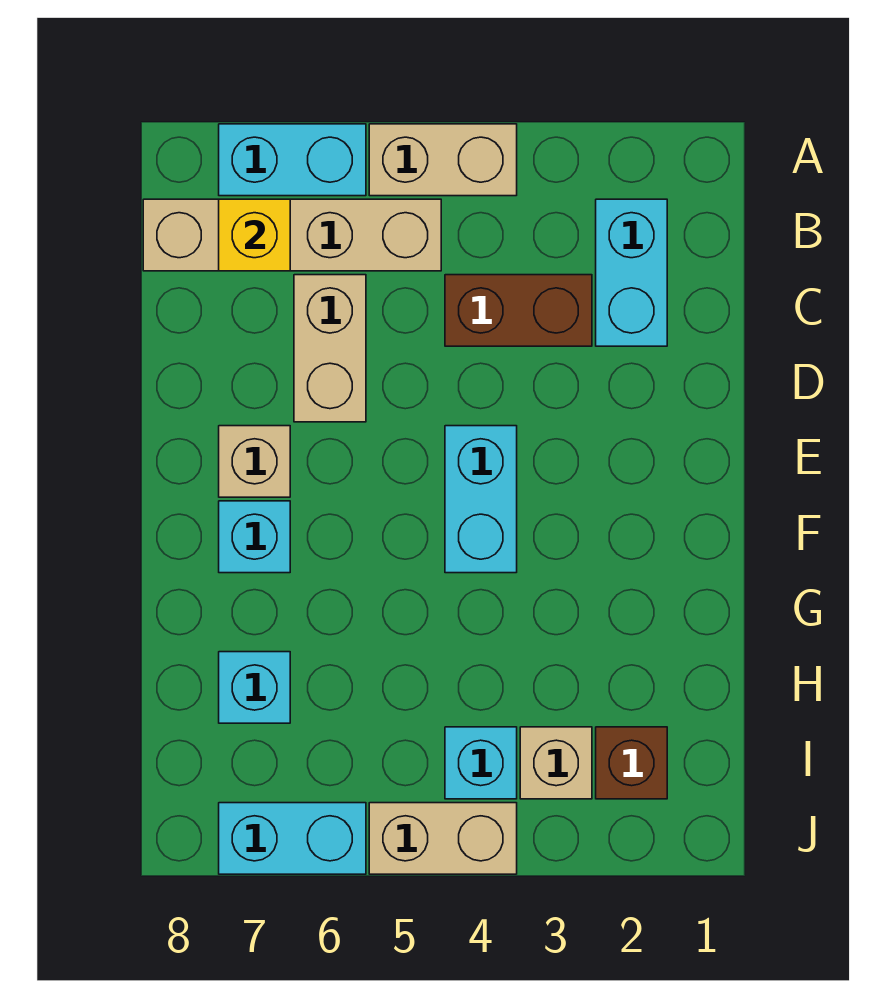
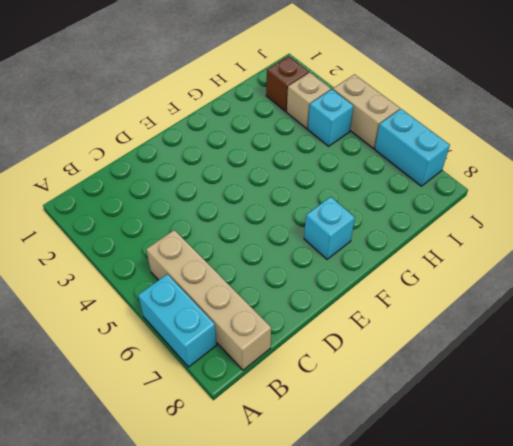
none -> tan 1x2 brick [369,124,517,196]
none -> cyan 1x2 brick [596,199,667,346]
none -> brown 1x2 brick [445,275,592,346]

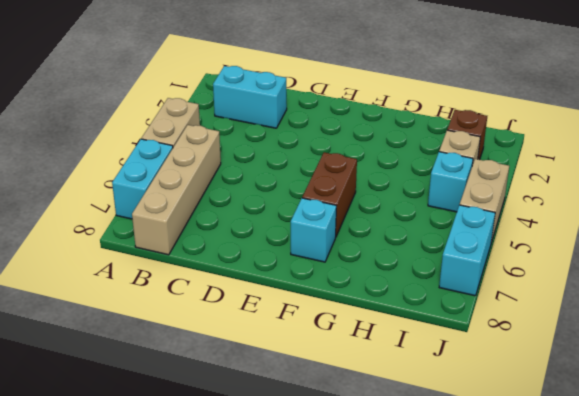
brown 1x2 brick [302,152,357,236] -> brown 1x2 brick moved to [445,275,592,346]
none -> tan 1x2 brick [294,275,366,422]
none -> cyan 1x2 brick [445,426,517,573]
none -> tan 1x1 brick [219,426,290,497]

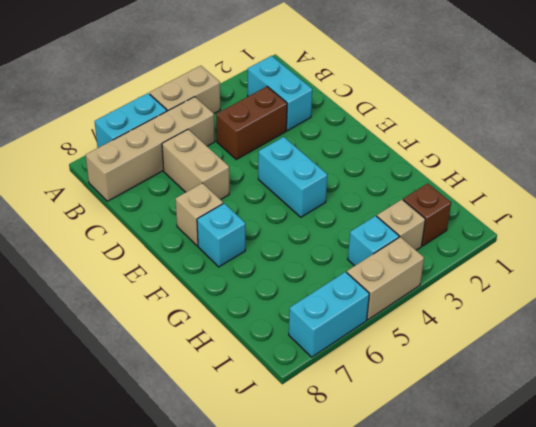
none -> cyan 1x1 brick [219,652,290,723]
none -> yellow 1x1 brick [219,199,290,271]

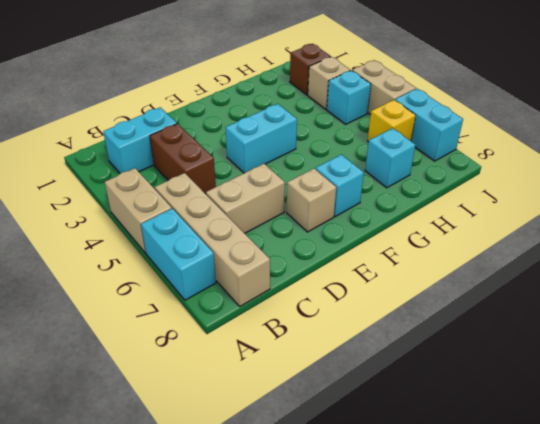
yellow 1x1 brick [368,100,416,142] -> yellow 1x1 brick moved to [219,199,290,271]

